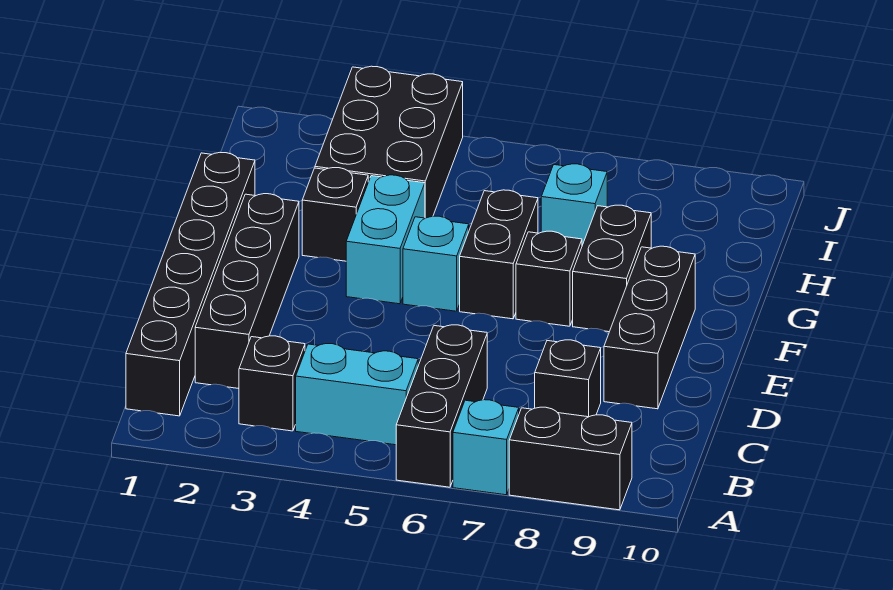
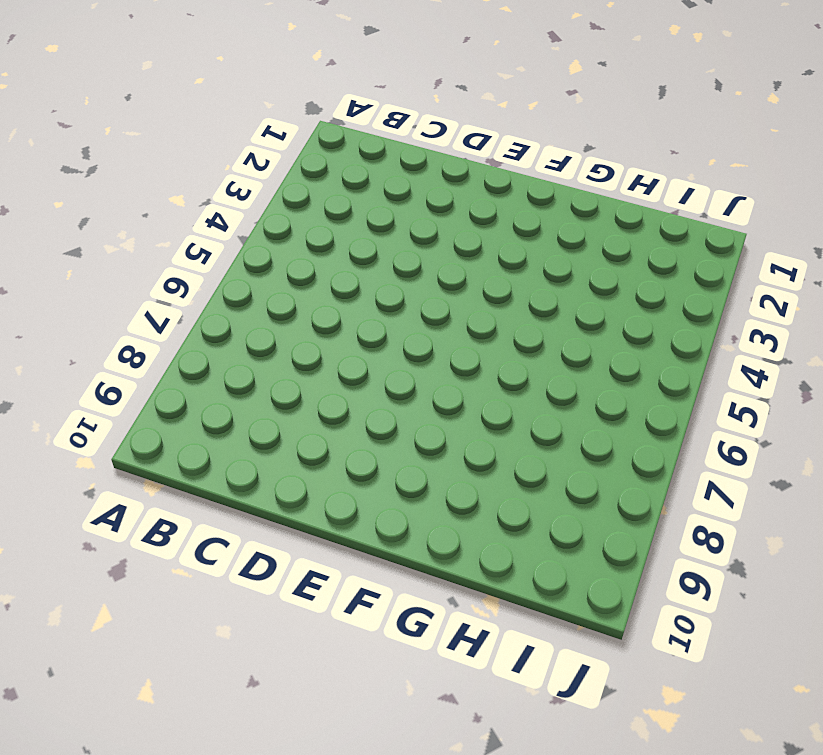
none -> black 1x3 brick [396,325,487,487]
none -> cyan 1x1 brick [453,400,519,495]
none -> black 1x2 brick [509,407,632,510]

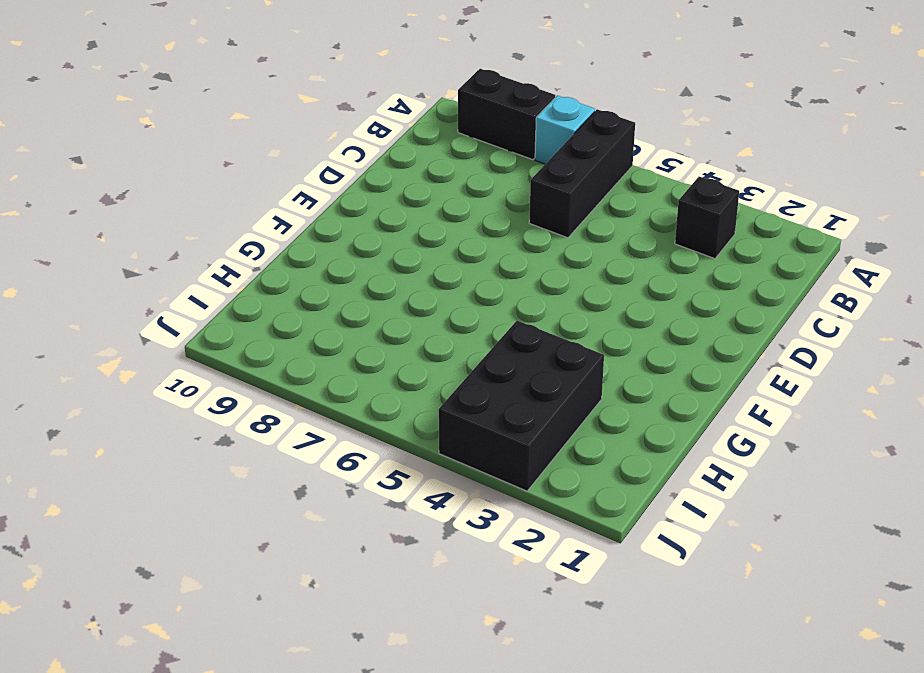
none -> black 1x6 brick [126,153,255,416]
none -> cyan 1x2 brick [296,344,418,445]
none -> black 1x4 brick [195,194,299,389]

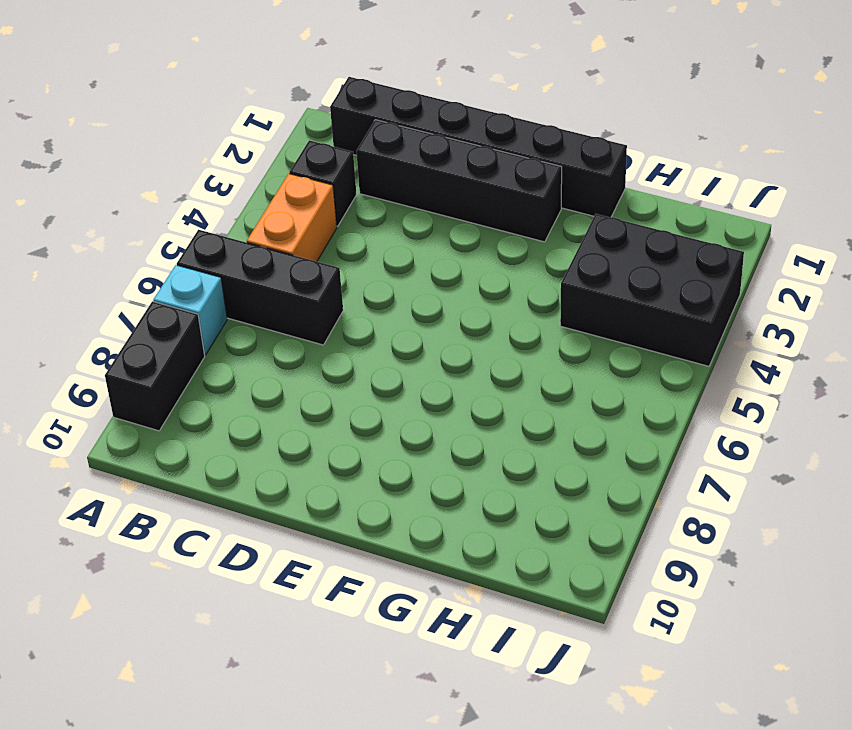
orange 1x2 brick [247,174,337,261] -> cyan 1x2 brick [296,344,418,445]
none -> black 1x1 brick [535,340,601,417]
none -> black 1x3 brick [604,246,695,409]
none -> cyan 1x2 brick [346,175,425,304]

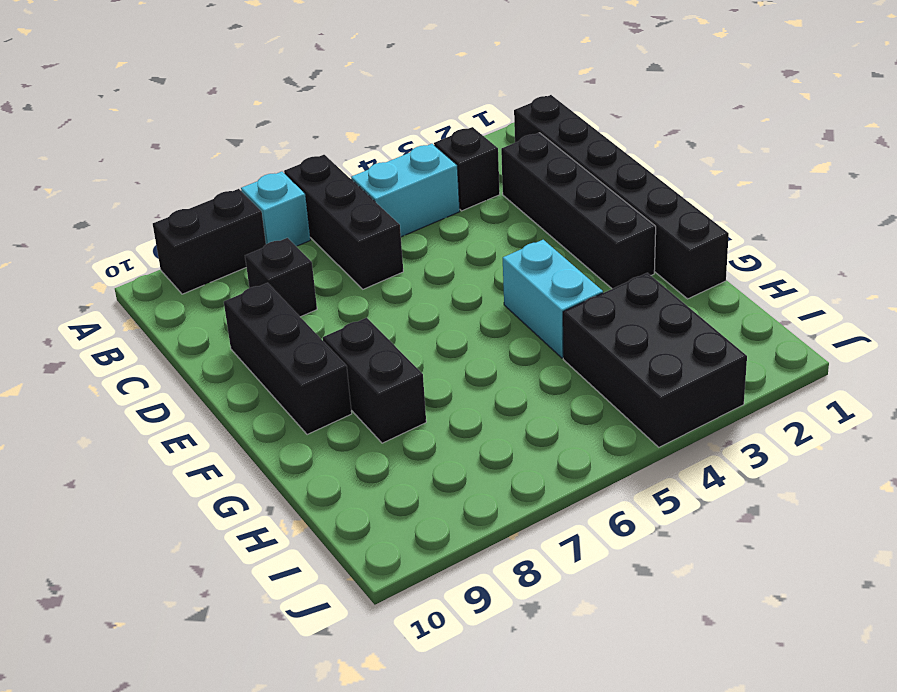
none -> cyan 1x1 brick [403,216,469,311]
none -> black 1x2 brick [460,190,538,319]
none -> black 1x1 brick [516,231,582,326]

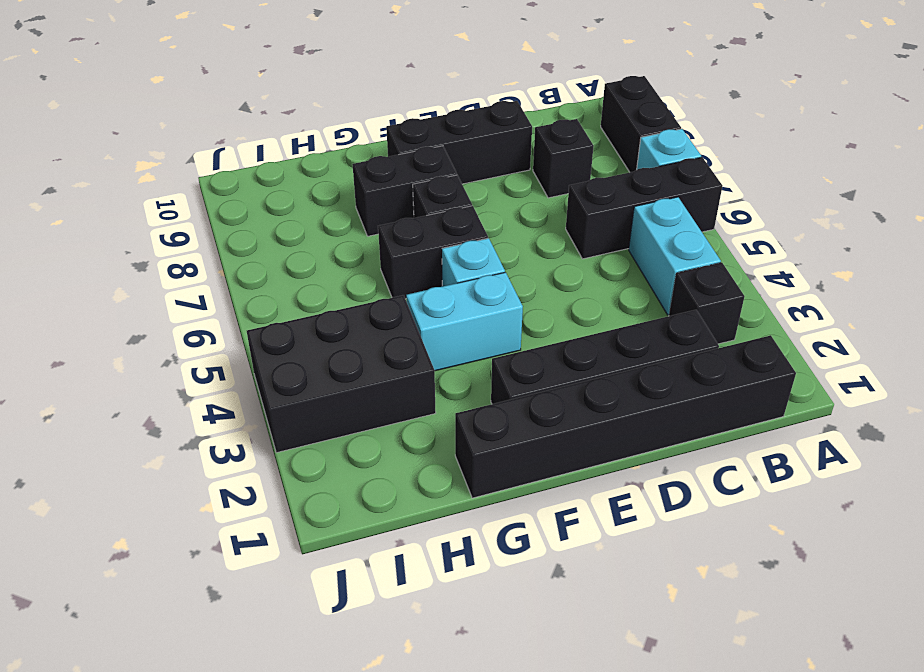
none -> black 1x1 brick [302,168,368,261]
none -> cyan 1x1 brick [541,164,607,245]

